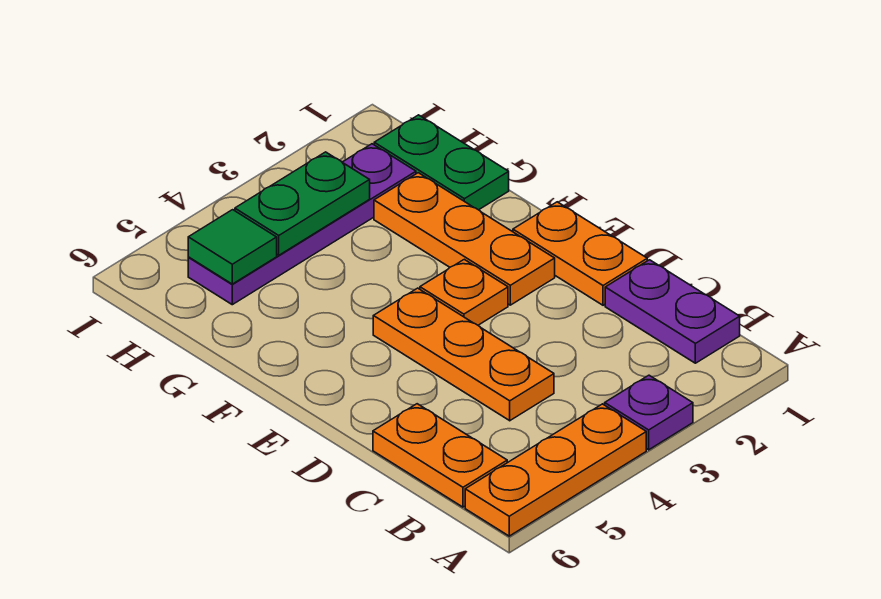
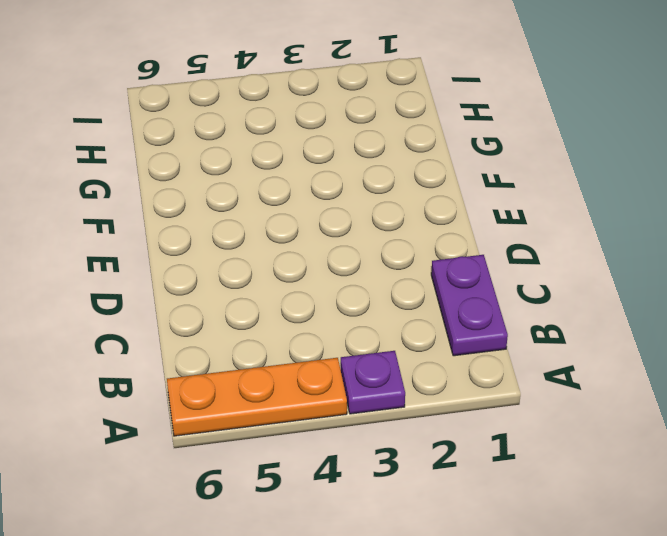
none -> orange 1x2 plate [373,404,507,507]
none -> orange 1x3 plate [373,288,554,421]
none -> orange 1x2 plate [513,202,647,305]

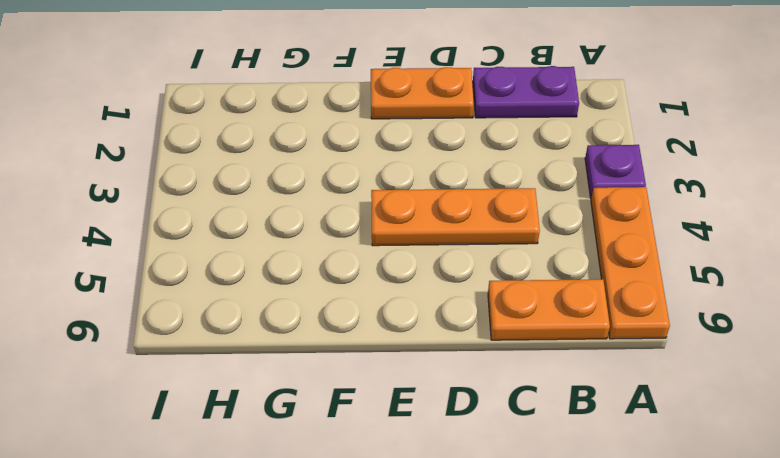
none -> orange 1x3 plate [374,173,555,305]
none -> orange 1x1 plate [420,259,508,325]
none -> green 1x2 plate [374,115,509,210]

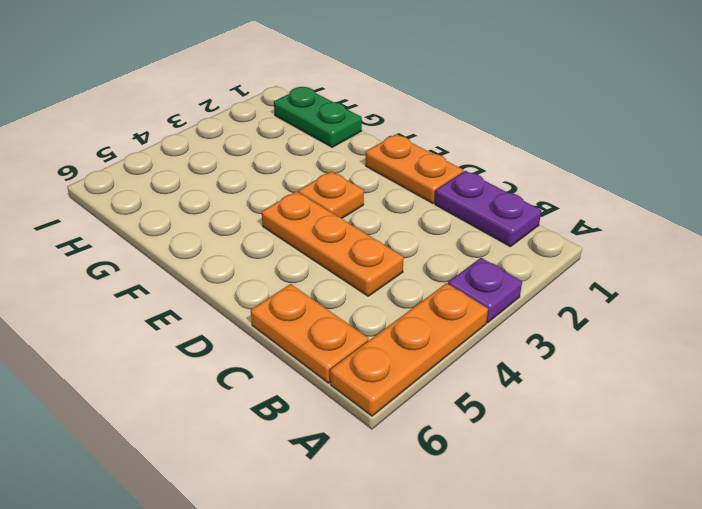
none -> orange 1x3 plate [374,173,555,305]
none -> purple 1x4 plate [188,144,416,305]
none -> green 1x2 plate [235,152,370,255]

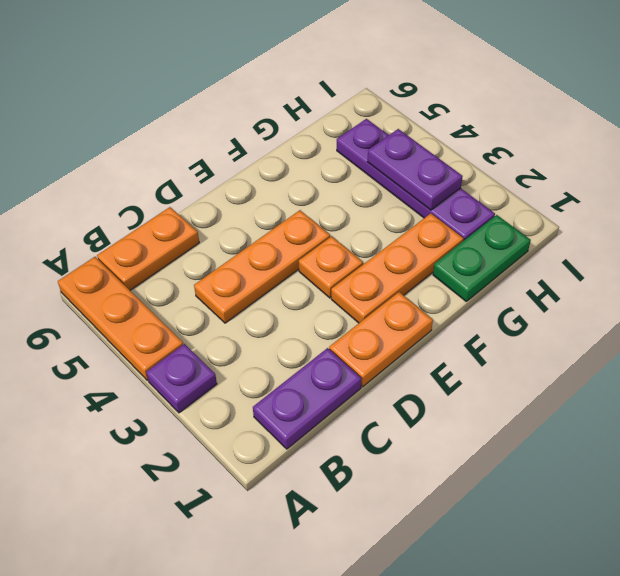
purple 1x2 plate [367,129,463,210] -> green 1x2 plate [235,152,370,255]
none -> green 1x1 tile [188,210,277,284]

